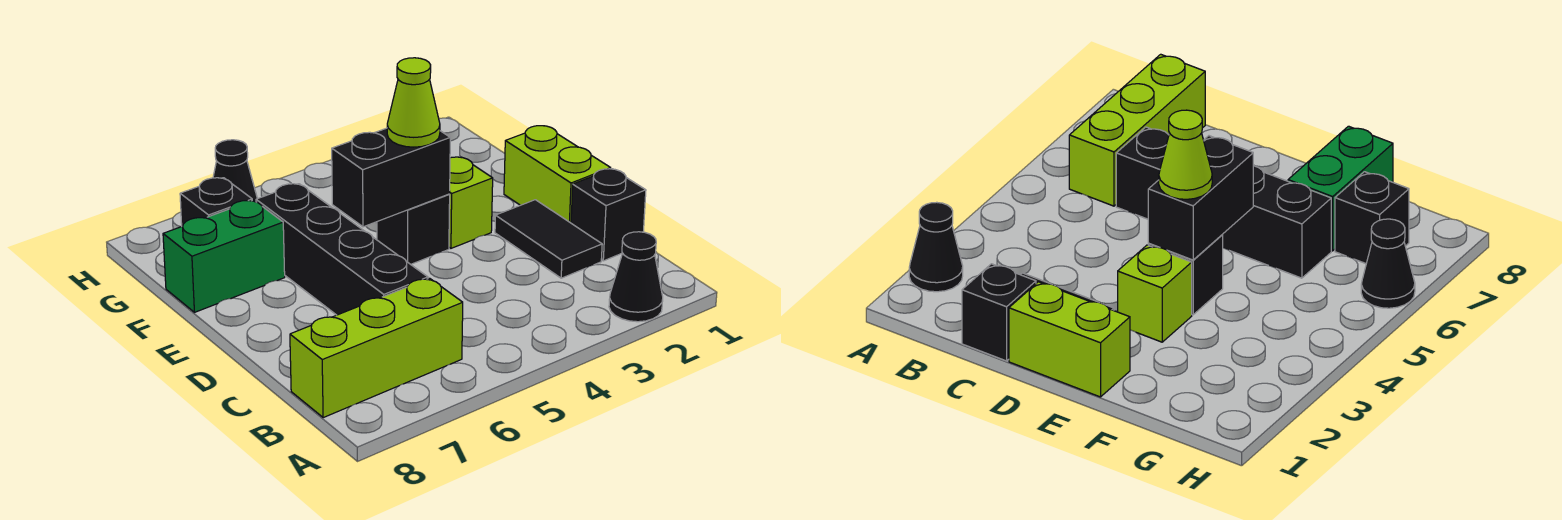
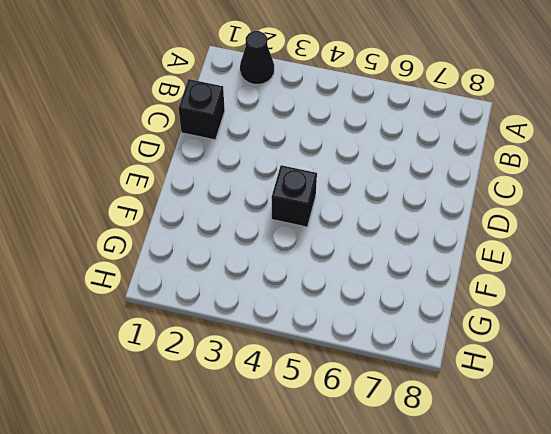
none -> lime 1x3 brick [290,278,463,418]
none -> black 1x2 tile [495,200,602,278]
none -> black 1x4 brick [256,184,428,315]

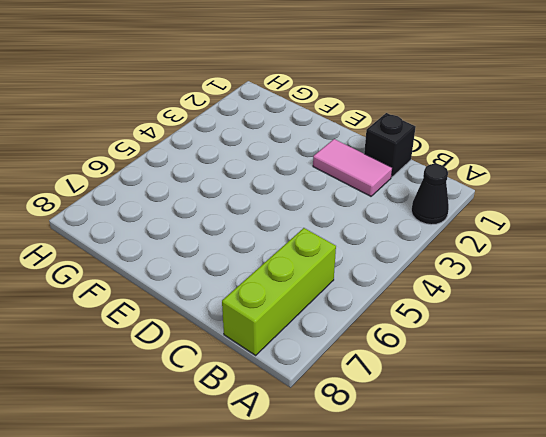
pink 1x2 tile [313,139,392,196] -> black 1x2 tile [495,200,602,278]
none -> black 1x4 brick [256,184,428,315]
none -> lime 1x2 brick [504,126,611,223]
none -> lime 1x1 brick [449,157,493,248]

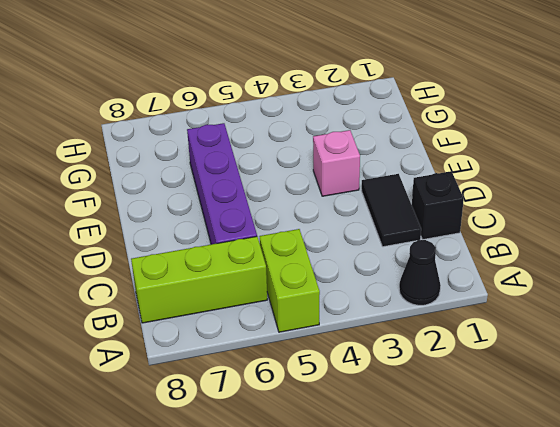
lime 1x2 brick [260,229,320,332] -> lime 1x2 brick moved to [504,126,611,223]
purple 1x4 brick [187,123,257,244] -> black 1x4 brick [256,184,428,315]
pink 1x1 brick [313,130,360,196] -> lime 1x1 brick [449,157,493,248]
none -> black 1x1 brick [377,194,450,264]
none -> green 1x2 brick [163,200,285,312]
none -> black 1x1 brick [180,178,252,226]

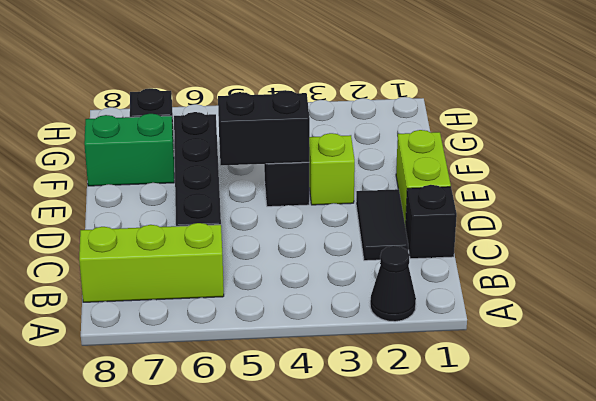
none -> black 1x1 cone [213,140,257,201]
none -> lime 1x1 cone [387,58,440,147]

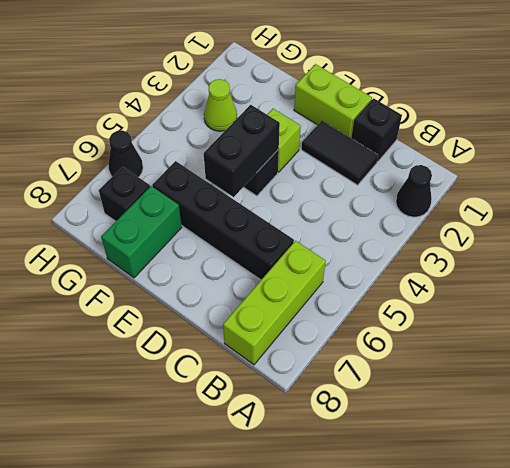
lime 1x1 cone [204,79,237,131] -> lime 1x1 cone moved to [387,58,440,147]

